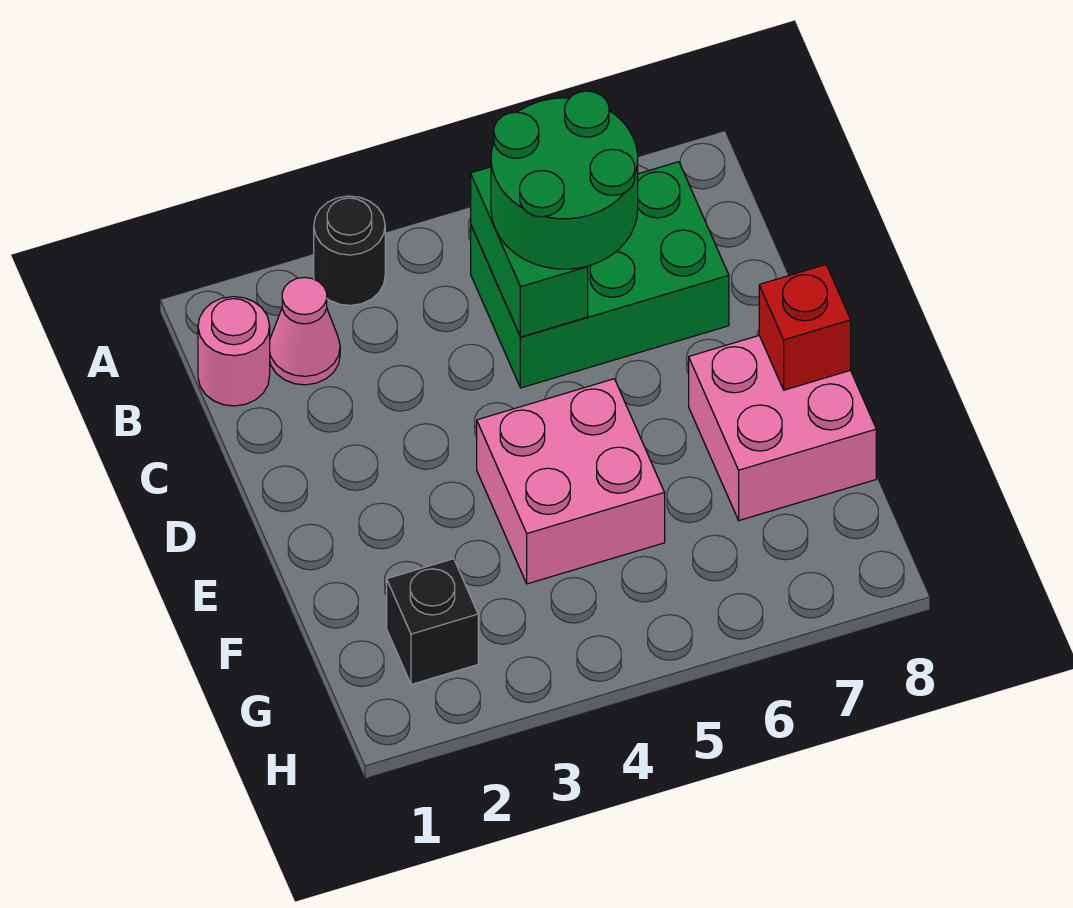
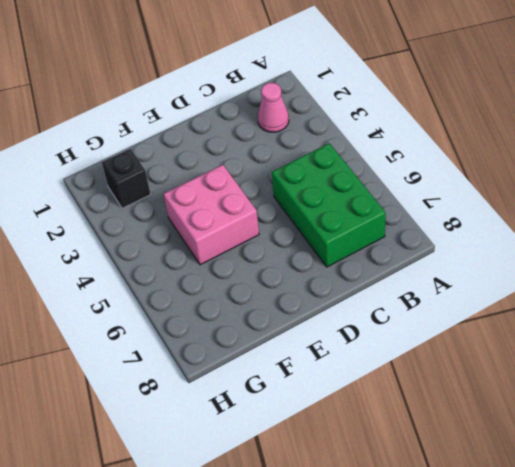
none -> black 1x1 round brick [314,196,385,305]
none -> pink 1x1 round brick [198,297,270,406]

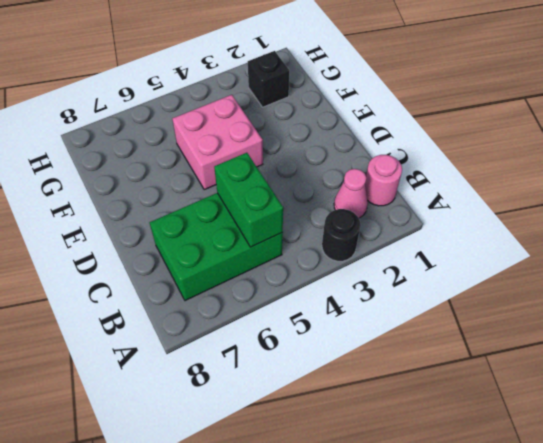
none -> pink 2x2 brick [689,336,876,520]
none -> red 1x1 brick [759,265,851,390]

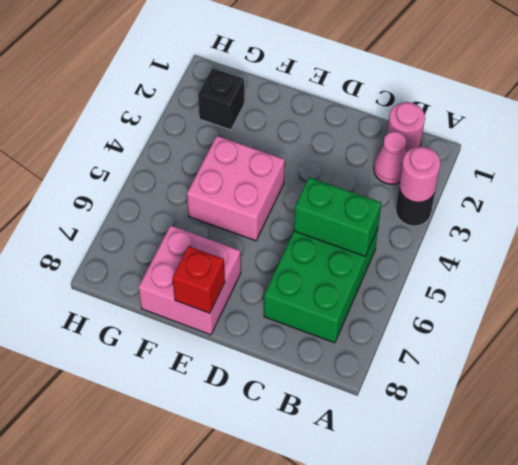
pink 1x1 round brick [399,146,440,202] -> none
none -> green 2x2 round brick [491,91,638,269]

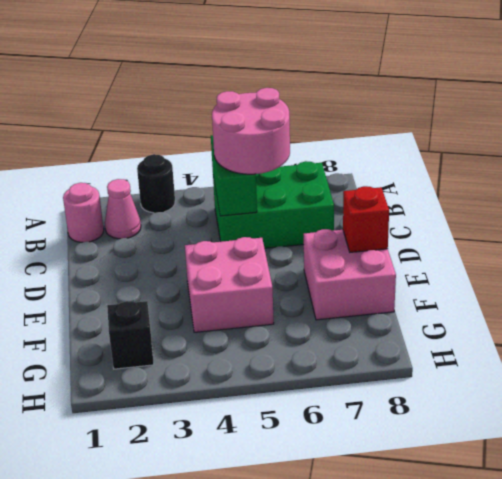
pink 2x2 round brick [212,88,290,174] -> green 2x2 round brick [491,91,638,269]

